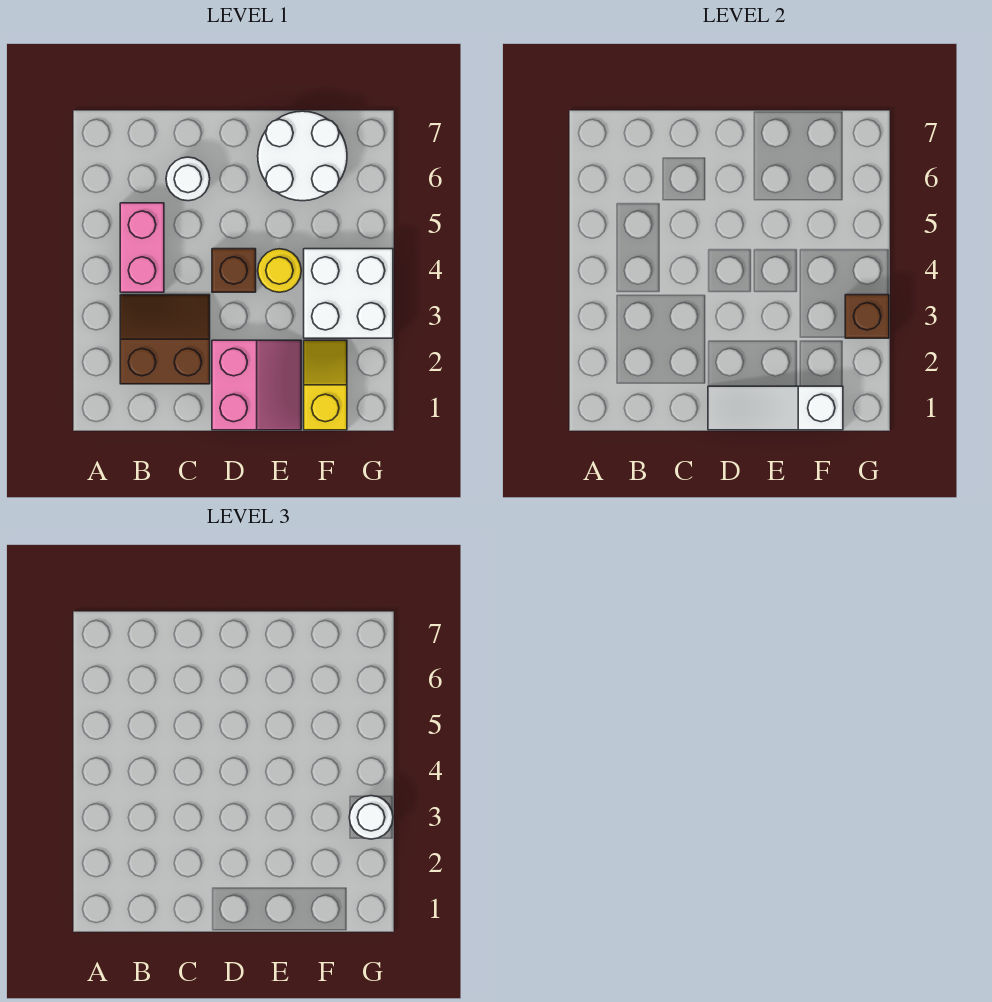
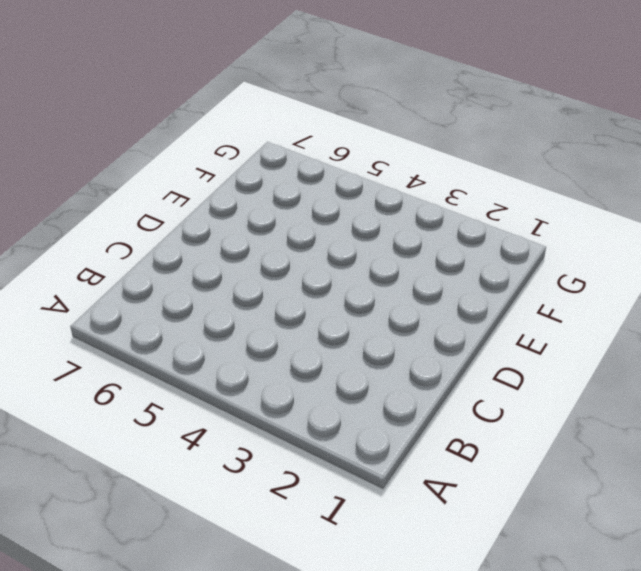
none -> brown 2x2 slope [120,295,210,384]
none -> pink 1x2 brick [120,203,164,292]
none -> white 1x1 round brick [166,157,210,201]

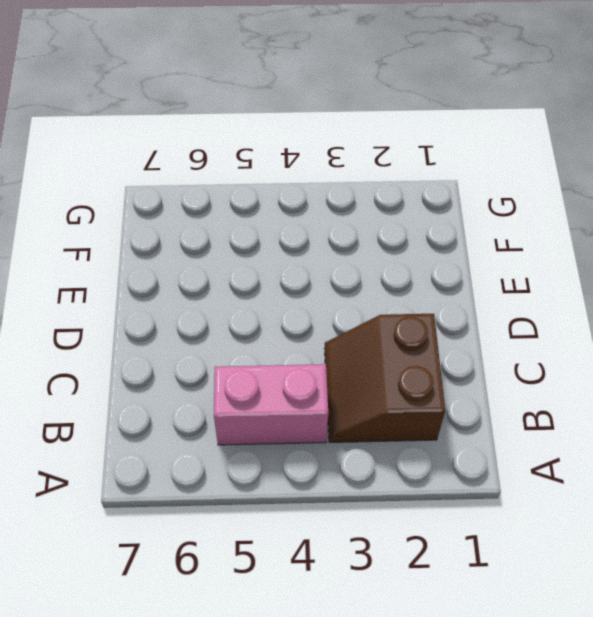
none -> white 1x1 round brick [166,157,210,201]
none -> pink 2x2 slope [212,340,301,430]
none -> brown 1x1 brick [212,249,256,292]

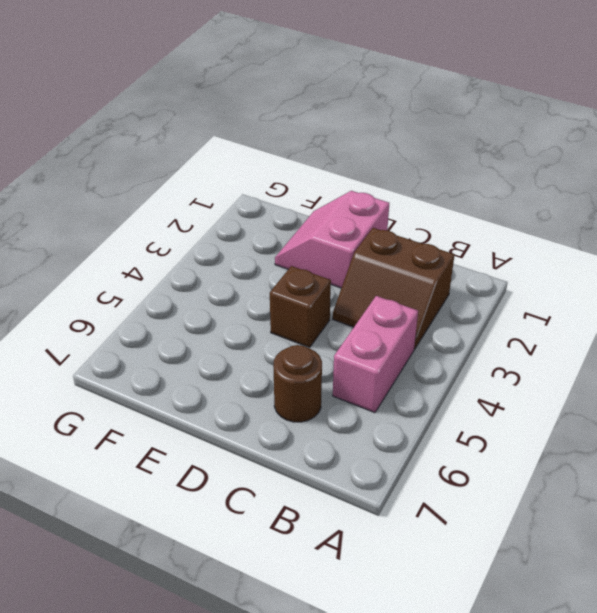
brown 1x1 round brick [273,345,322,422] -> white 1x1 round brick [166,157,210,201]
none -> yellow 1x1 round brick [258,249,301,292]
none -> white 2x2 round brick [258,111,347,201]
none -> yellow 1x2 slope [304,340,347,430]

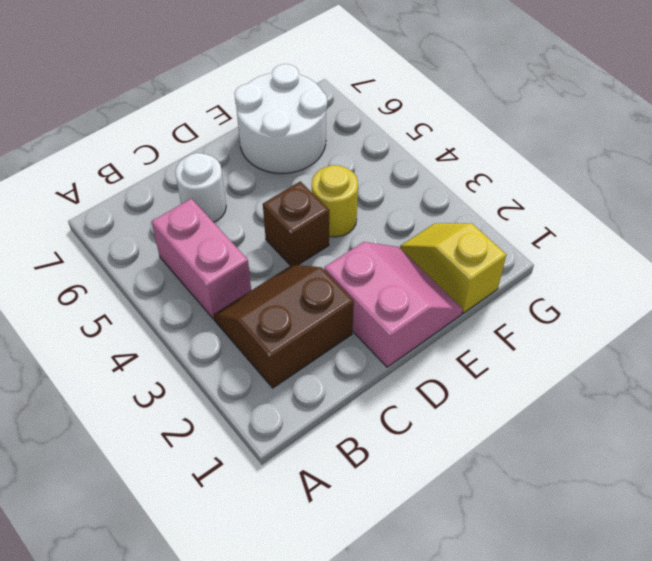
none -> white 2x2 brick [304,249,393,338]
none -> white 1x3 slope [708,386,843,430]
none -> brown 1x1 brick [845,295,889,338]

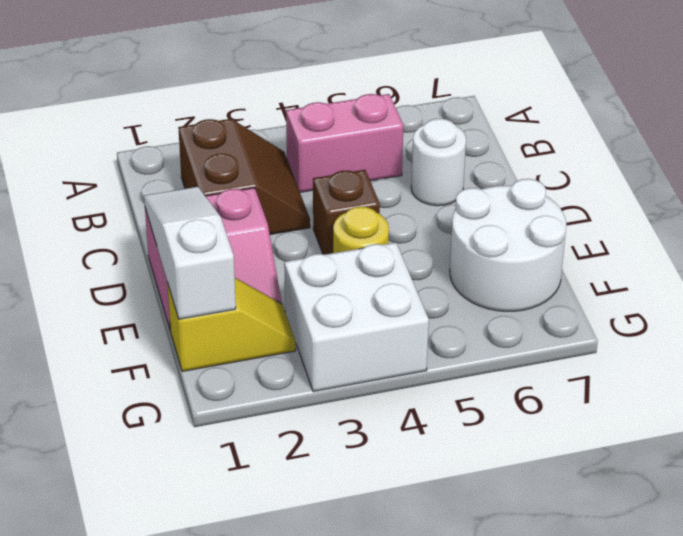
none -> brown 1x1 brick [845,295,889,338]
none -> white 1x1 round brick [349,796,393,839]

